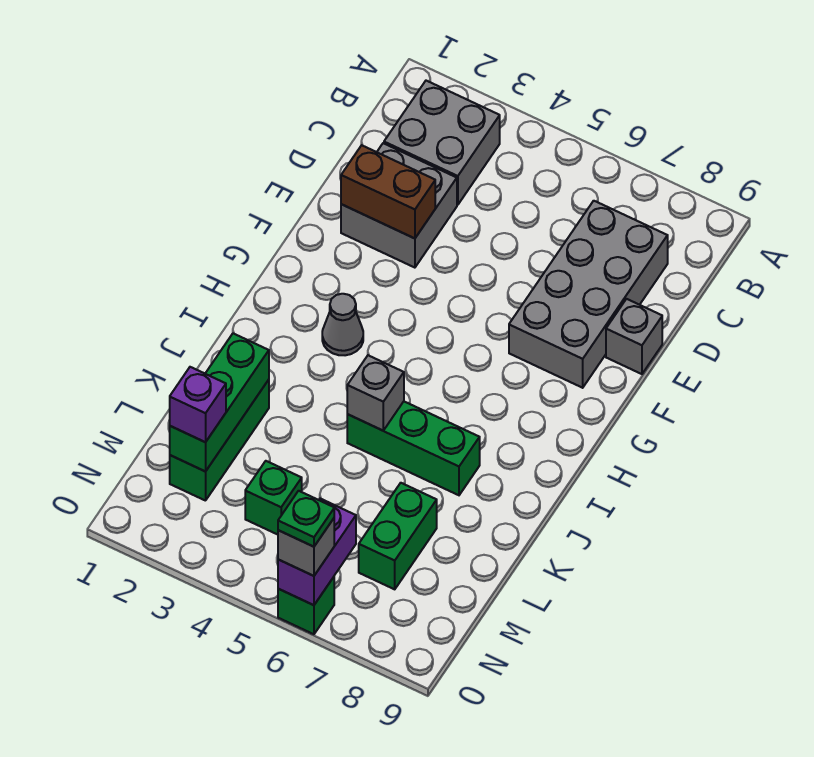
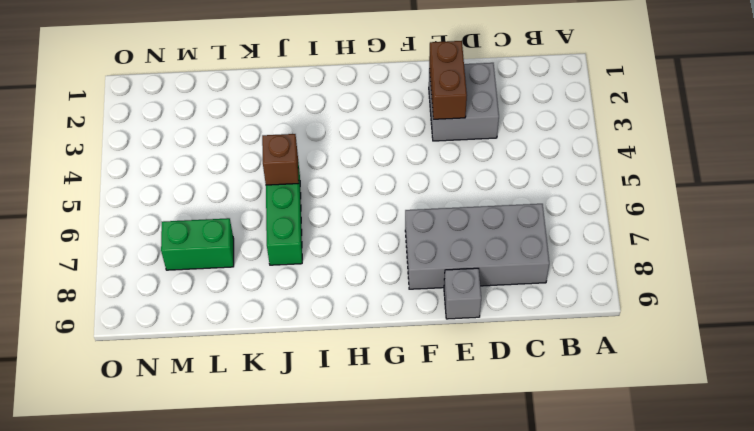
brown 1x1 brick [262,134,299,185] -> grey 1x1 brick [347,355,404,431]
none -> grey 2x2 brick [384,81,500,205]
none -> grey 1x1 cone [322,294,363,355]
none -> green 1x3 brick [170,380,269,501]

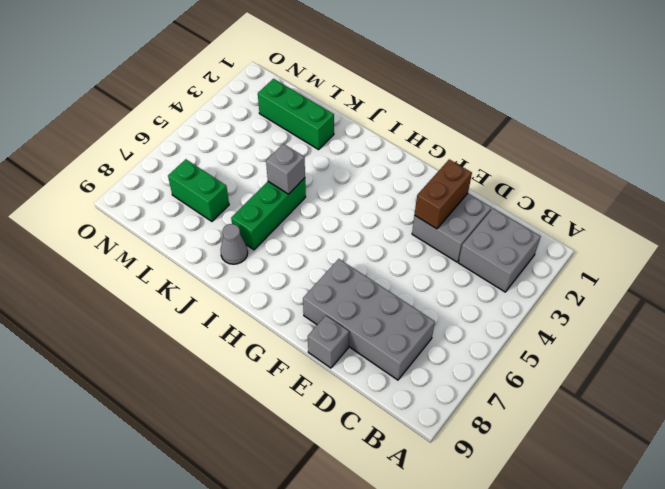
grey 1x1 cone [221,224,248,264] -> grey 1x1 cone moved to [322,294,363,355]
none -> green 1x1 brick [245,461,302,535]
none -> green 1x1 brick [278,577,334,634]
none -> green 1x3 brick [170,333,269,472]

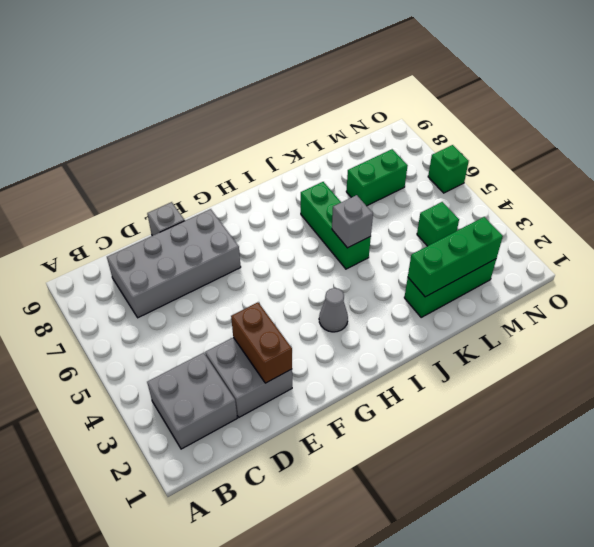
none -> purple 1x2 brick [278,499,356,605]
none -> purple 1x1 brick [170,367,226,442]
none -> grey 1x1 brick [278,519,334,576]

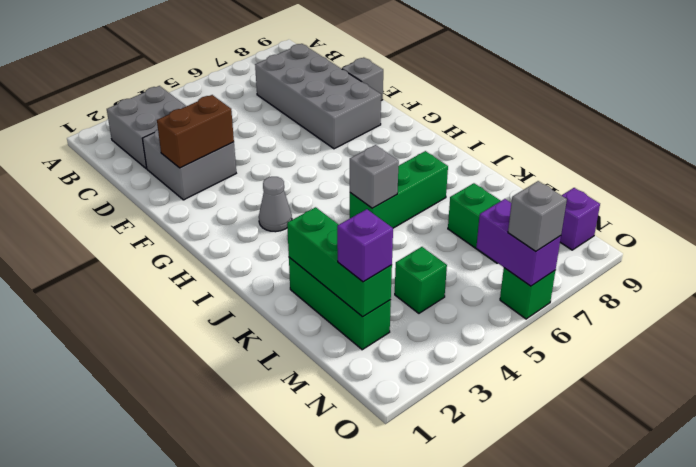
purple 1x1 brick [560,188,600,250] -> none
none -> green 1x1 plate [278,491,334,547]

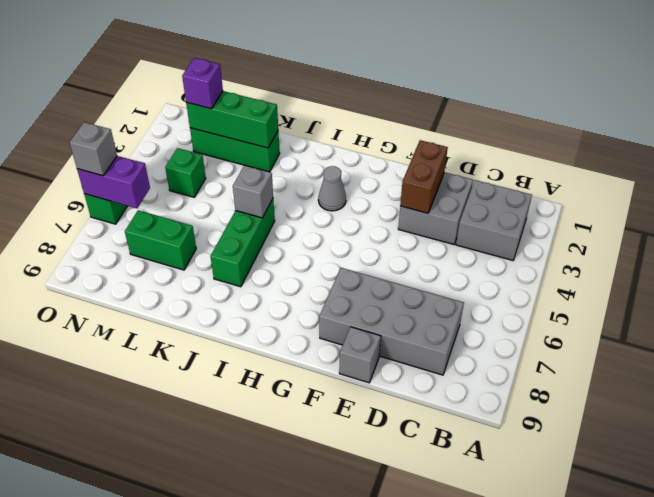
none -> green 1x1 plate [278,491,334,547]

